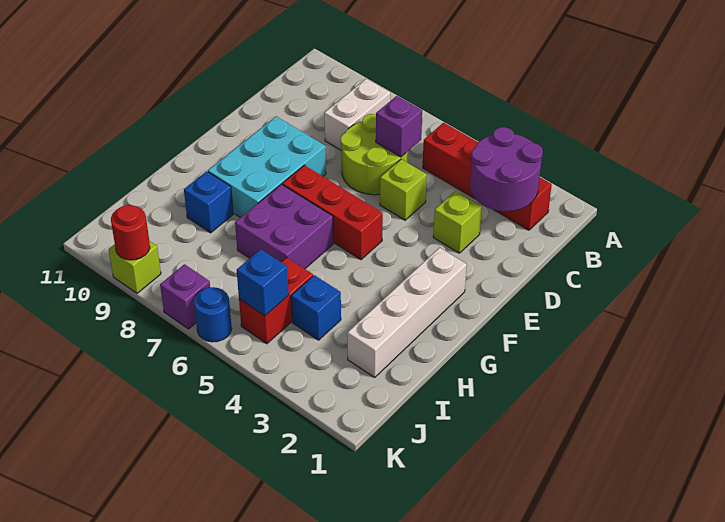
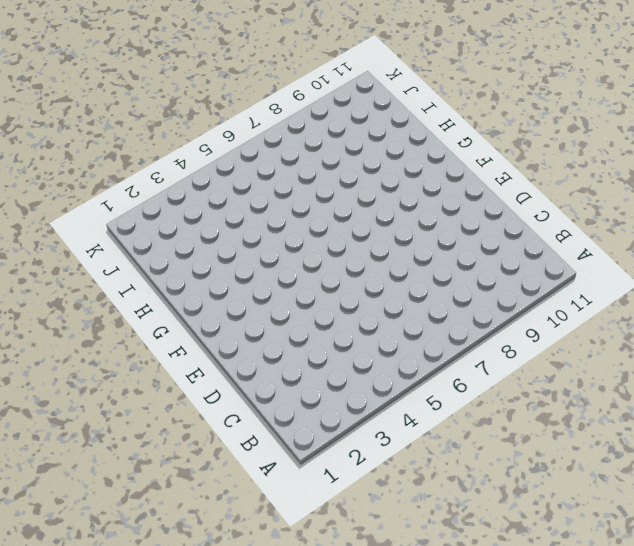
none -> red 1x4 brick [423,123,552,230]
none -> white 1x2 brick [324,79,390,151]
none -> lime 2x2 round brick [341,114,408,195]

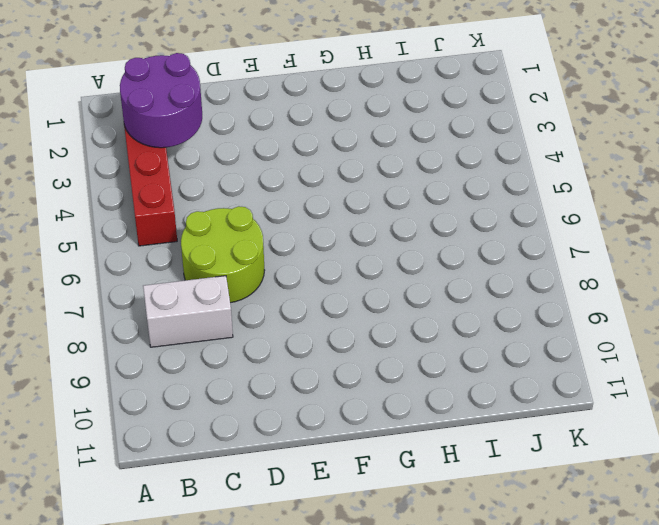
none -> lime 1x1 brick [433,191,482,253]
none -> lime 1x1 brick [380,159,427,220]
none -> cyan 2x3 brick [208,116,326,218]

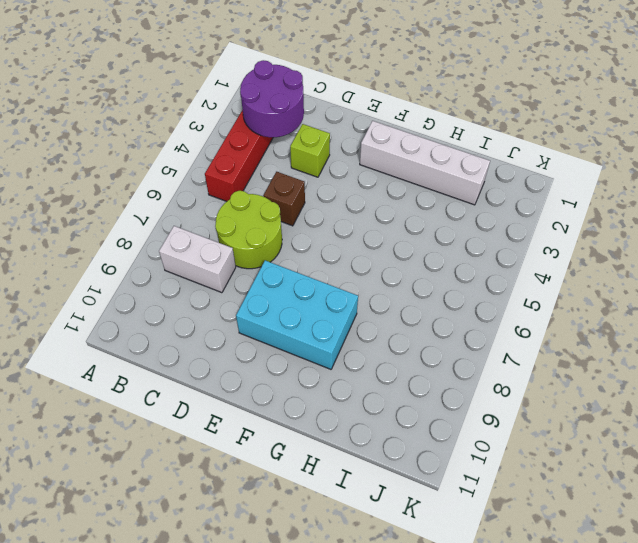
brown 1x1 brick [263,172,305,226] -> lime 1x1 brick [380,159,427,220]
none -> red 1x3 brick [282,165,383,260]
none -> purple 2x2 brick [235,184,333,269]
none -> blue 1x1 brick [184,171,233,233]

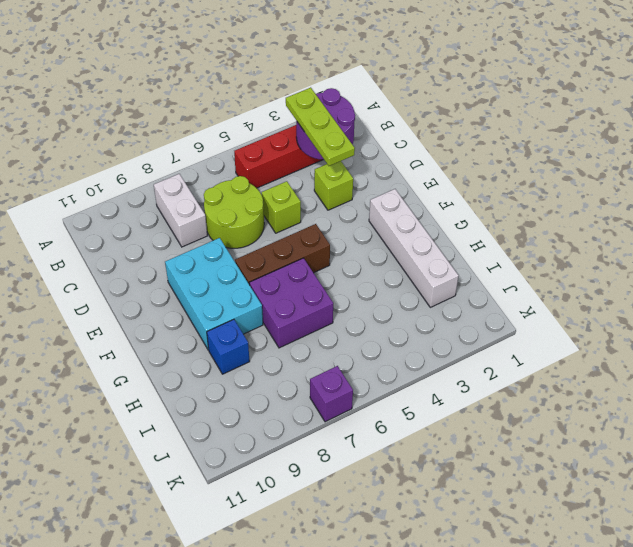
lime 1x3 plate [286,88,355,166] -> none
brown 1x3 brick [235,224,330,285] -> red 1x3 brick [282,165,383,260]
none -> blue 1x1 brick [291,275,341,340]
none -> red 1x2 brick [239,258,313,344]
none -> blue 1x1 round brick [194,287,232,342]

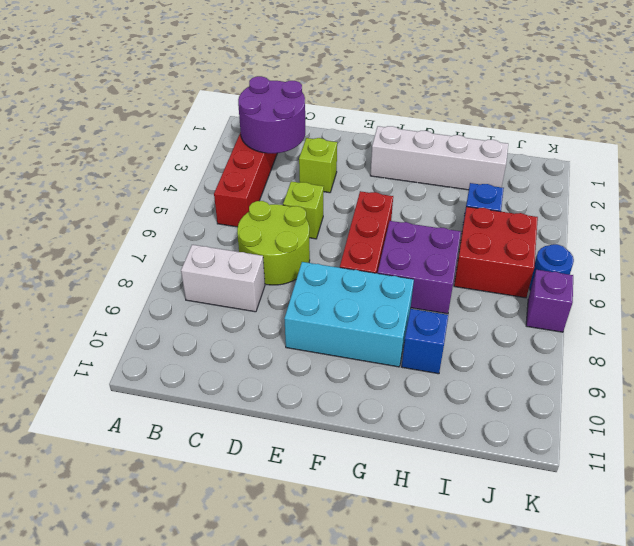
red 2x2 brick [454,207,538,298] -> red 1x2 brick [239,258,313,344]
none -> lime 1x1 brick [109,241,161,293]
none -> purple 1x1 brick [376,96,422,157]
none -> blue 1x1 brick [237,249,289,316]

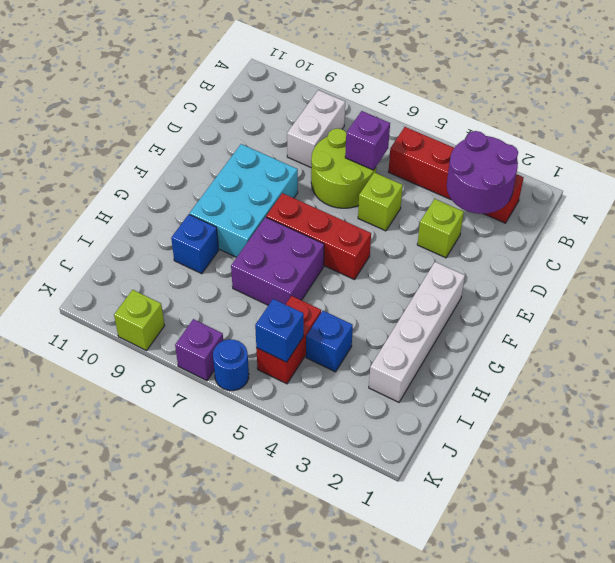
none -> red 1x1 round brick [111,205,150,260]

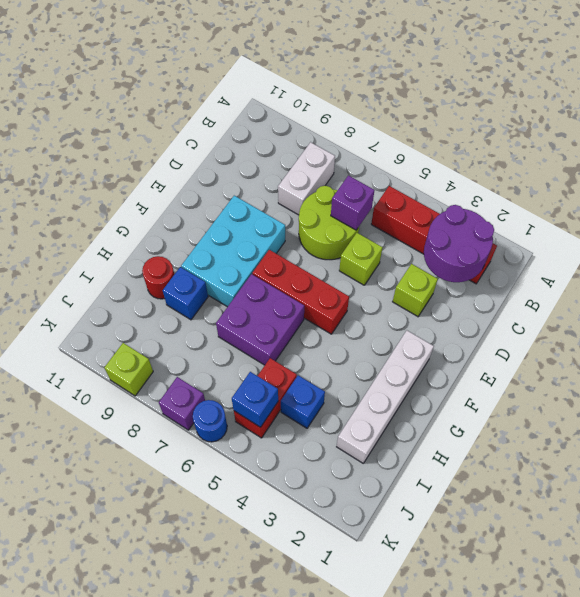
red 1x1 round brick [142,256,174,299] -> red 1x1 round brick moved to [111,205,150,260]

